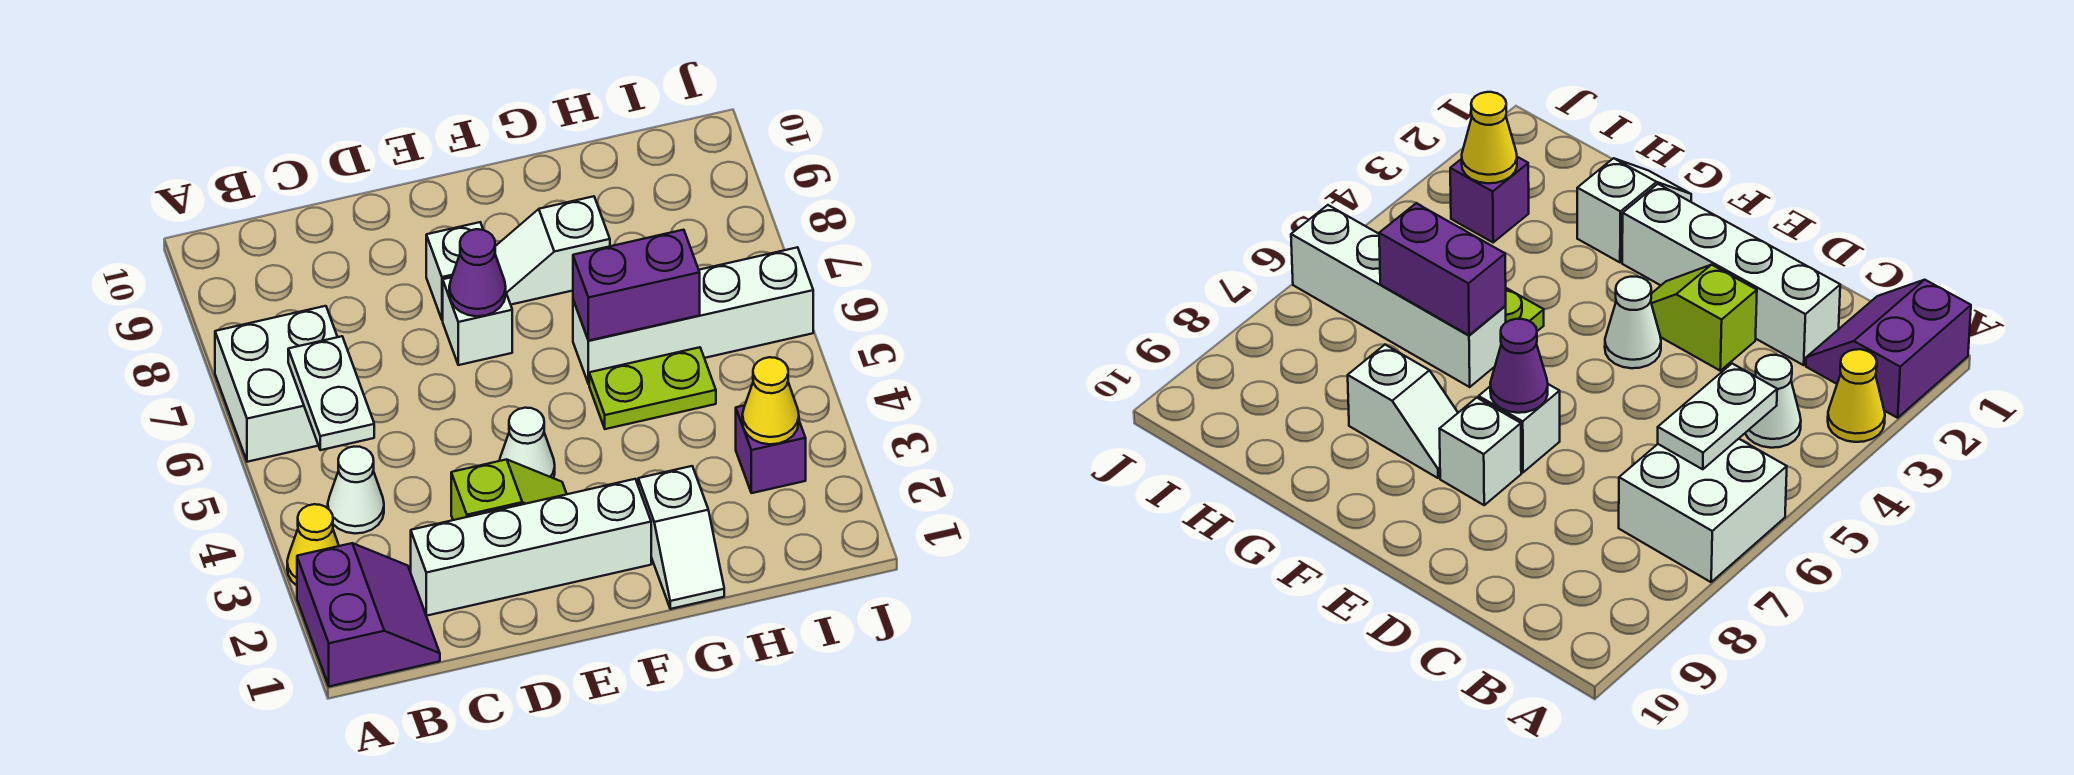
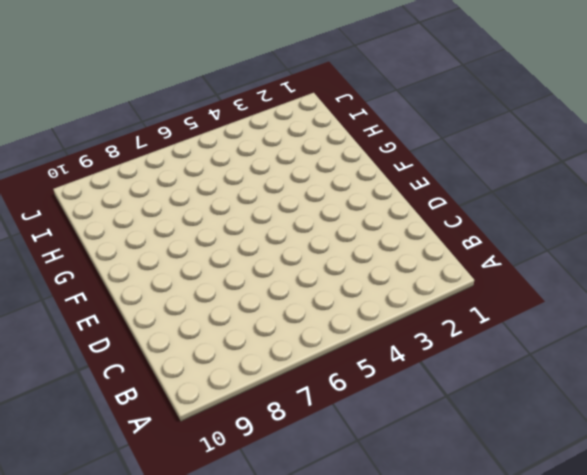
none -> purple 2x2 slope [297,543,440,686]
none -> yellow 1x1 cone [287,504,339,585]
none -> white 2x2 brick [215,306,337,462]

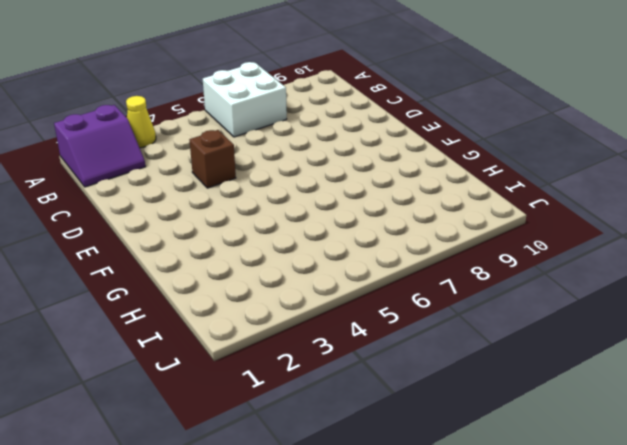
brown 1x1 brick [190,130,236,188] -> none
none -> white 1x1 cone [328,447,384,534]
none -> white 1x4 brick [411,479,651,616]
none -> lime 1x2 slope [451,459,567,520]

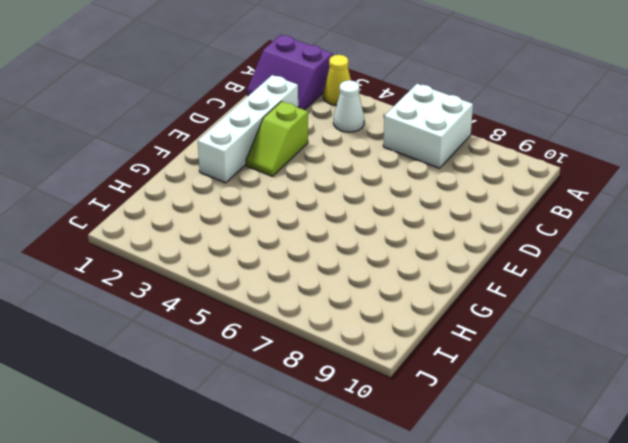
none -> white 1x1 cone [499,408,555,478]
none -> white 1x1 brick [443,277,512,365]
none -> white 1x1 brick [426,222,483,320]

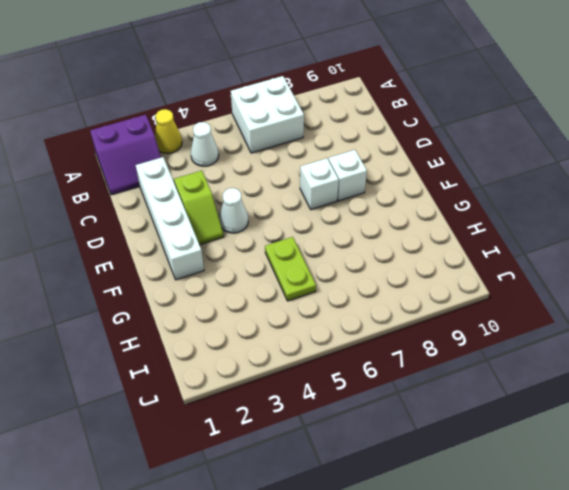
none -> white 1x2 slope [495,196,610,305]
none -> white 1x2 slope [638,466,724,609]
none -> white 1x4 brick [573,247,813,384]

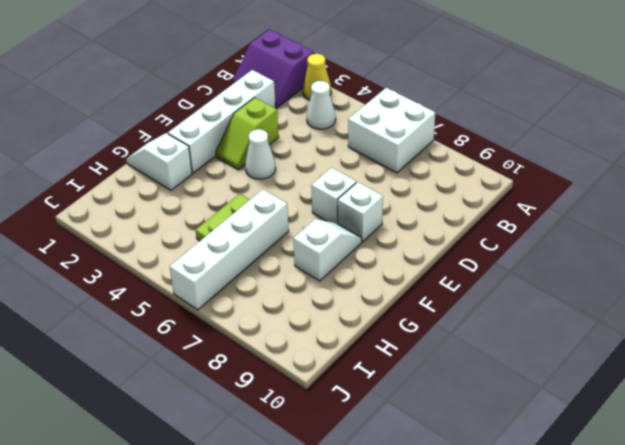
none -> purple 1x1 brick [736,405,806,493]
none -> white 1x2 plate [288,336,374,450]
none -> purple 1x1 cone [449,229,506,316]

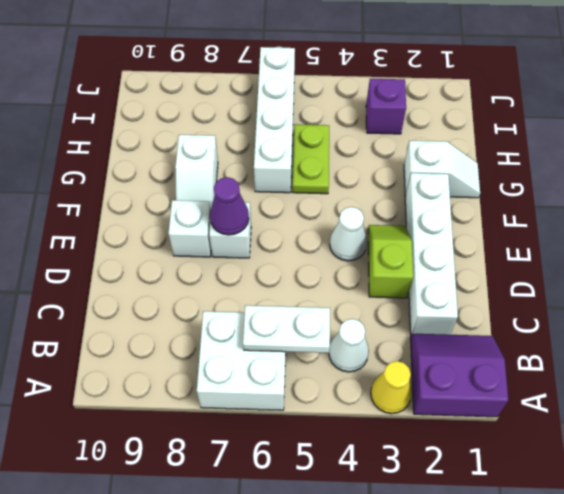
none -> purple 1x2 brick [573,230,700,341]
none -> yellow 1x1 cone [742,357,799,444]

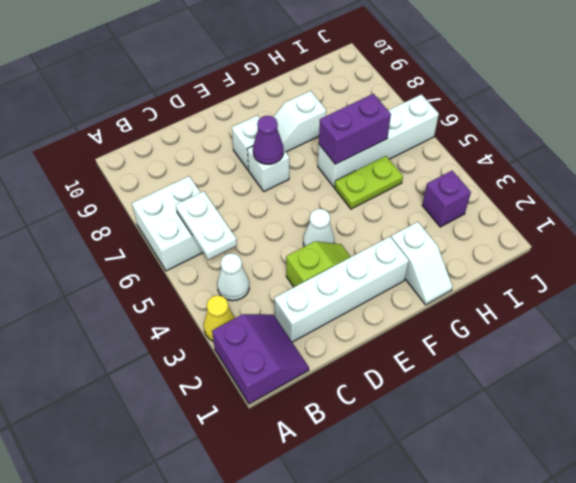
none -> yellow 1x1 cone [742,357,799,444]

